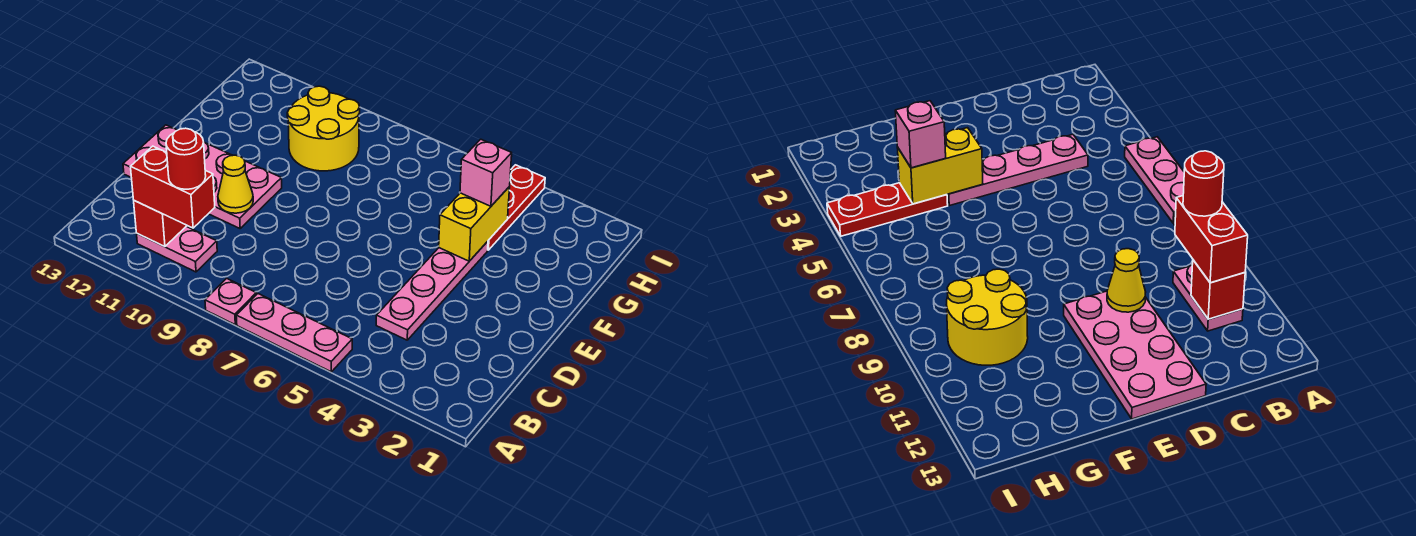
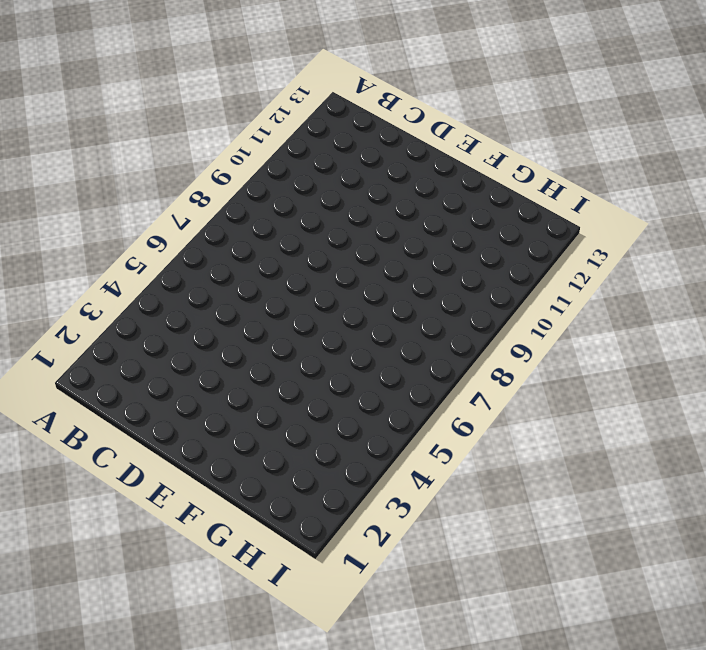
none -> pink 1x3 plate [236,294,352,372]
none -> pink 1x1 plate [205,278,256,324]
none -> pink 1x2 plate [137,226,217,272]

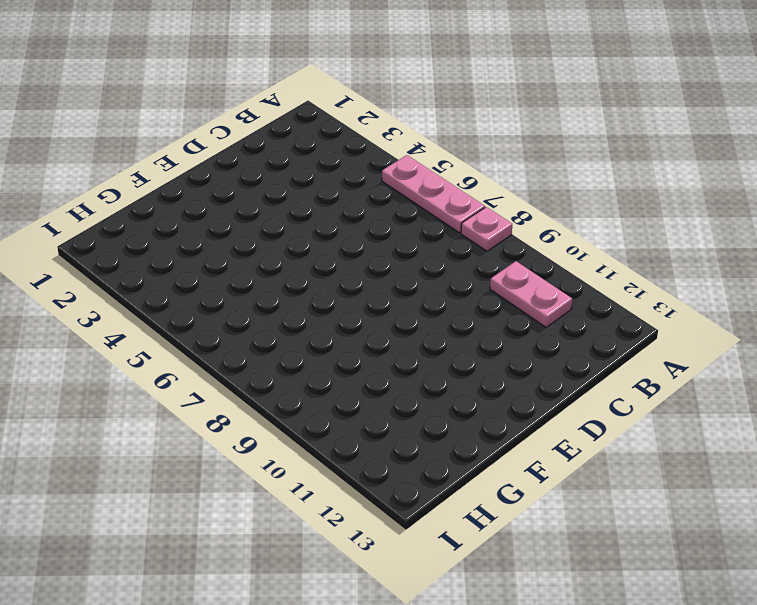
none -> pink 1x4 plate [376,241,488,340]
none -> pink 2x4 plate [123,125,282,228]
none -> red 1x3 plate [488,165,545,250]

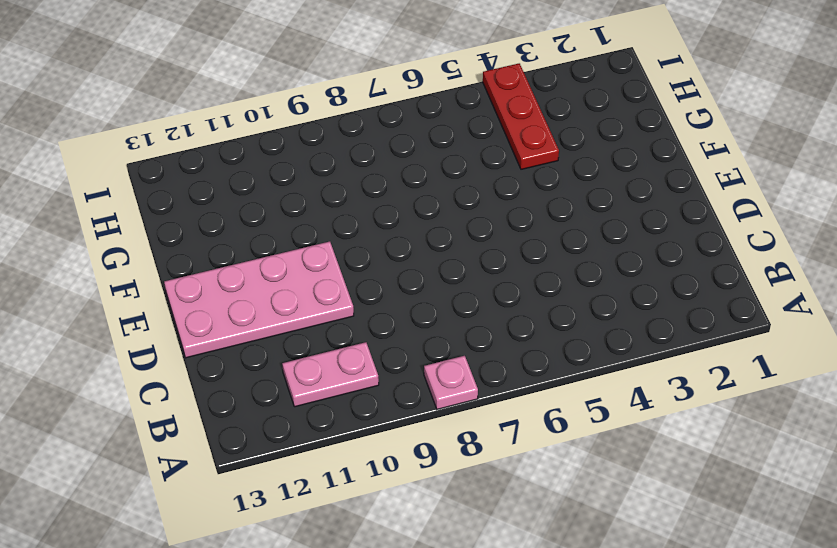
none -> pink 1x3 plate [236,294,352,372]
none -> pink 1x4 plate [376,241,488,340]
none -> yellow 2x2 round brick [287,86,360,171]

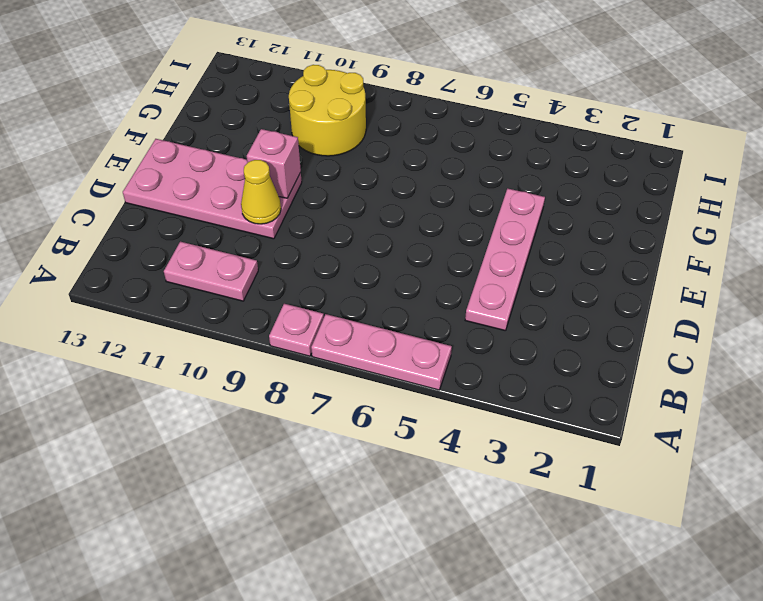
pink 1x1 brick [247,129,301,198] -> pink 1x1 brick moved to [460,139,512,206]
none -> red 1x3 plate [488,165,545,250]
none -> red 1x1 brick [134,201,186,247]
none -> yellow 1x2 brick [439,187,510,261]

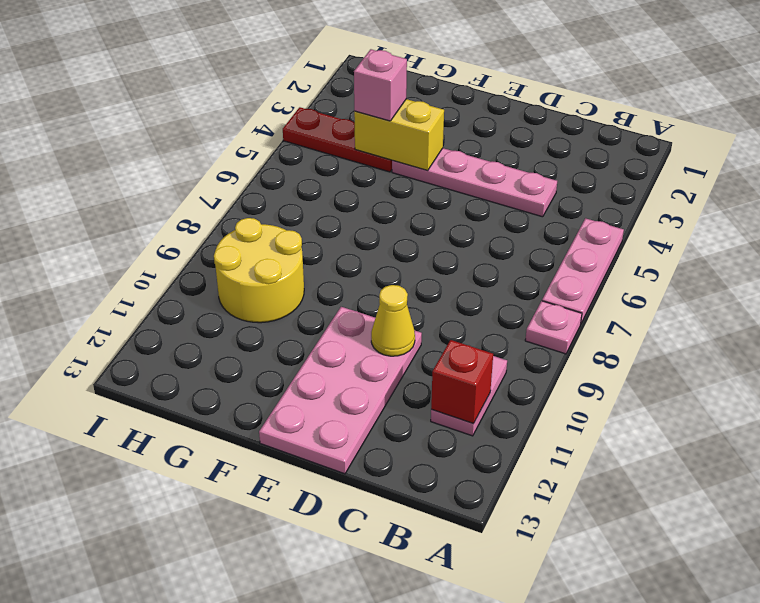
none -> red 1x2 brick [131,146,215,228]
none -> red 1x1 round brick [166,128,206,189]

